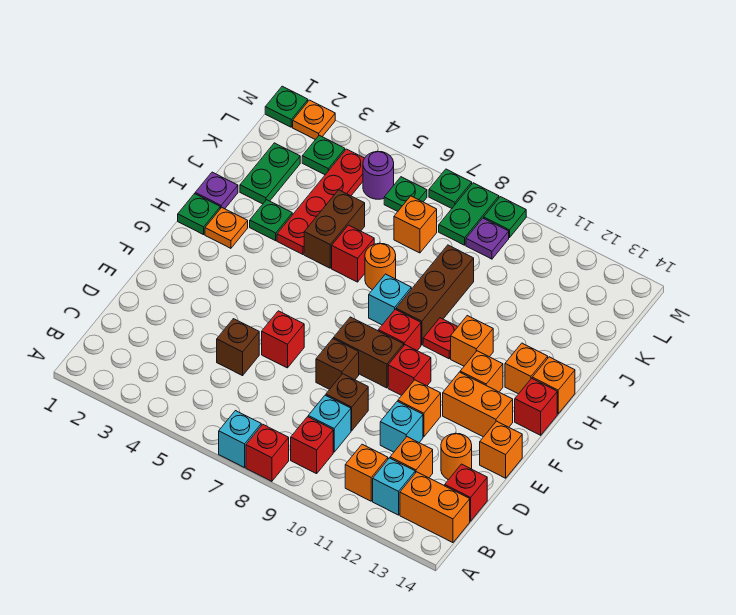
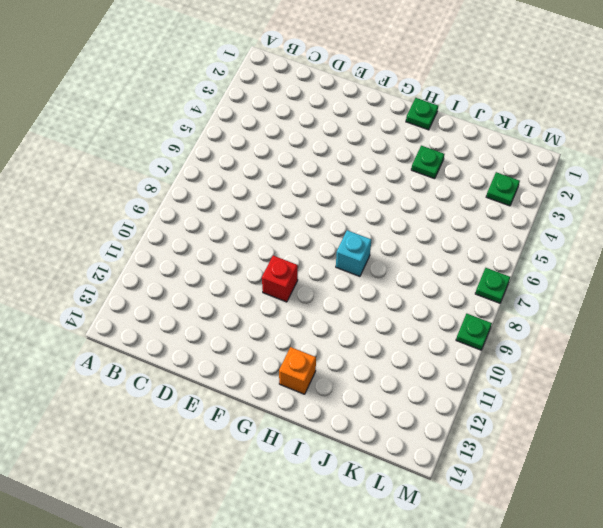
none -> cyan 1x1 brick [219,411,261,468]
none -> red 1x1 brick [246,424,289,481]
none -> red 1x1 brick [291,417,333,474]
none -> orange 1x1 brick [345,444,388,501]

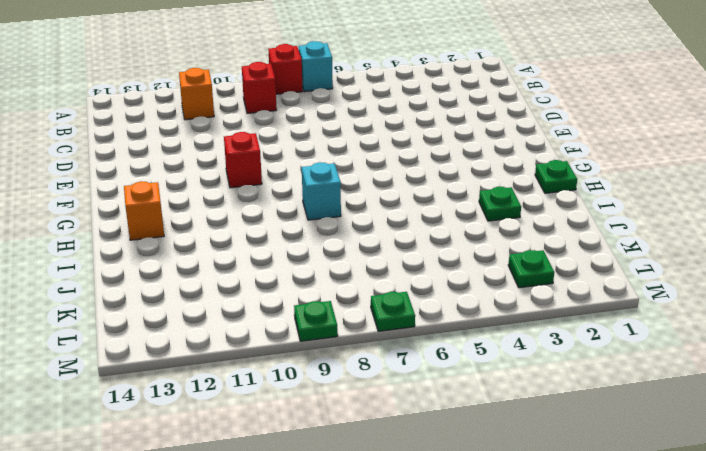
none -> cyan 1x1 brick [373,458,415,515]
none -> orange 1x2 brick [400,472,470,543]
none -> cyan 1x1 brick [308,395,351,452]
none -> orange 1x1 brick [390,437,433,478]

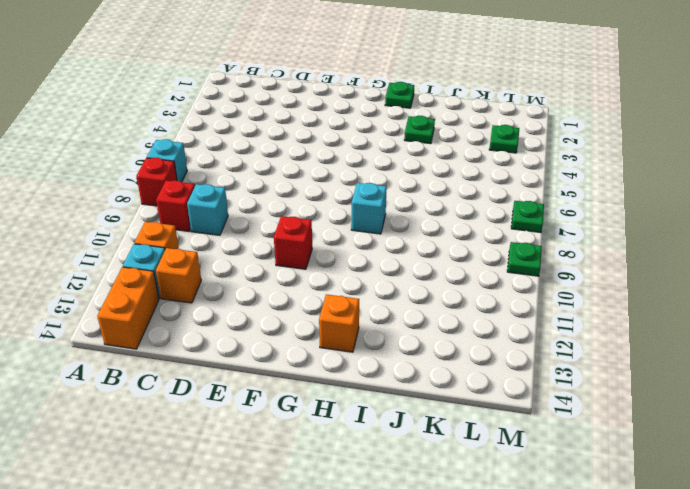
none -> red 1x1 brick [445,464,487,521]
none -> brown 1x1 brick [217,319,259,376]
none -> brown 1x1 brick [326,374,368,431]
none -> cyan 1x1 brick [380,401,423,452]

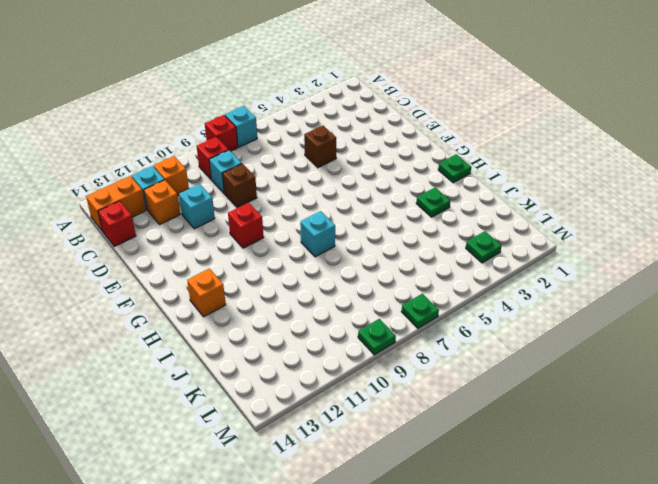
none -> orange 1x1 round brick [441,433,472,480]
none -> red 1x1 brick [262,311,304,368]
none -> brown 1x1 brick [316,339,359,389]
none -> orange 1x1 brick [398,380,441,437]

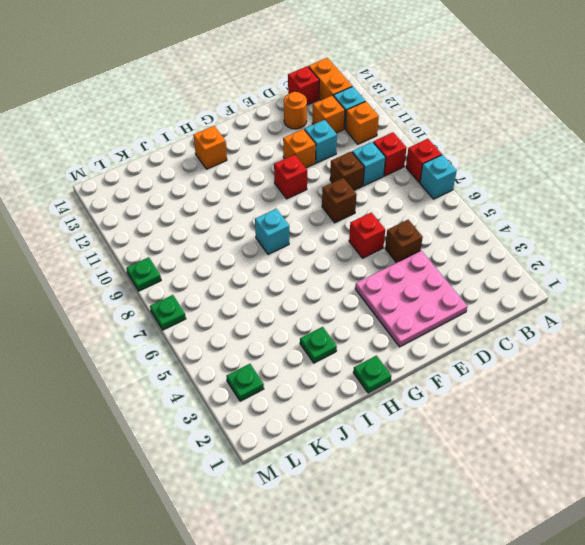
pink 3x3 plate [355,251,467,347] -> none
none -> orange 1x1 brick [480,421,522,478]
none -> brown 1x2 brick [334,317,404,388]
none -> orange 1x2 brick [443,372,513,437]
none -> red 1x1 brick [378,309,421,351]

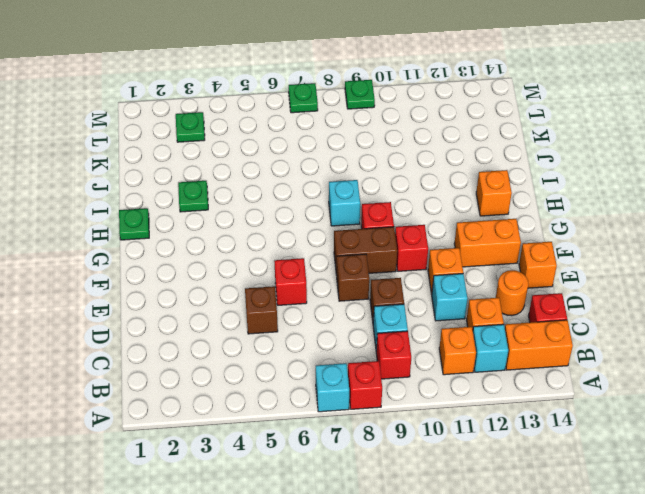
none -> orange 1x1 brick [460,351,503,392]
none -> red 1x1 brick [515,378,557,435]
none -> orange 1x1 plate [205,208,248,248]
none -> brown 1x3 brick [396,245,474,345]

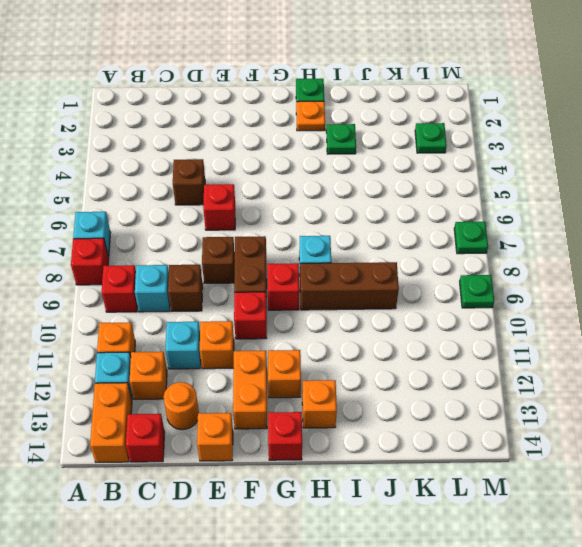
none -> red 1x1 plate [423,318,458,359]
none -> orange 1x1 brick [451,316,493,366]
none -> orange 1x1 brick [532,357,575,414]
none -> purple 1x1 plate [195,172,238,209]

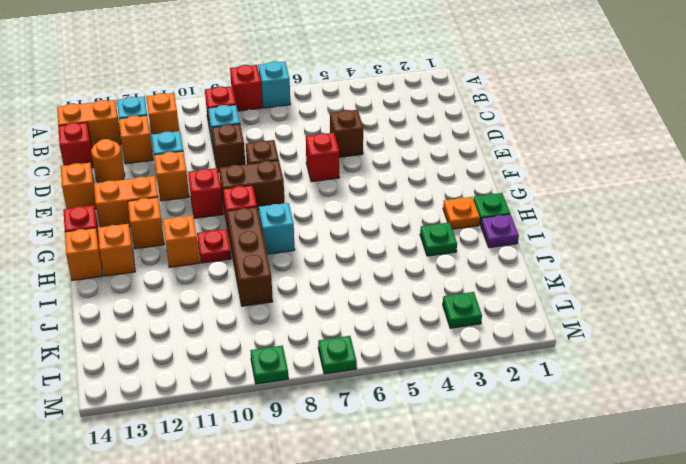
none -> red 1x4 plate [277,149,364,254]
none -> brown 1x2 brick [304,190,365,268]
none -> red 1x1 brick [332,225,374,282]
none -> orange 1x1 round brick [365,243,396,290]

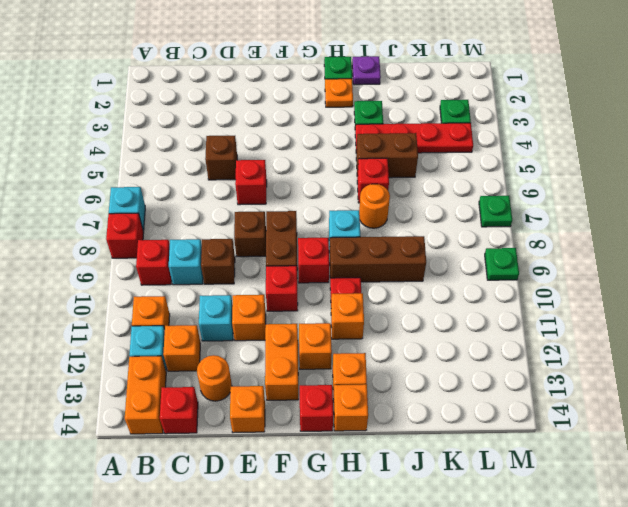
none -> green 1x2 plate [240,143,300,204]
none -> orange 1x1 brick [394,196,437,253]
none -> purple 1x1 round brick [363,151,394,199]
none -> green 1x1 plate [384,177,427,211]

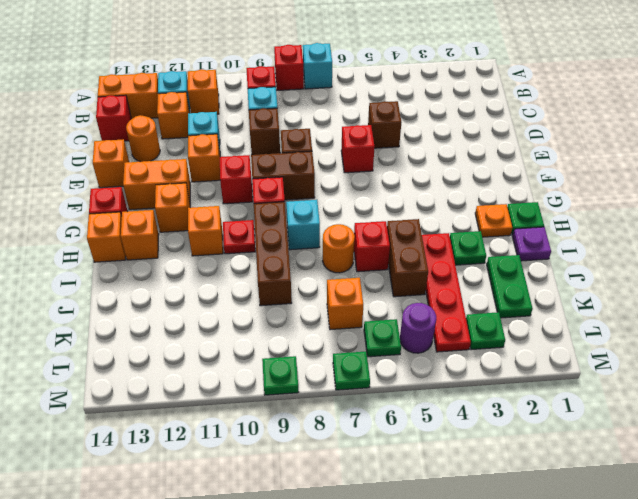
none -> green 1x2 plate [439,183,499,245]
none -> purple 1x1 plate [466,218,509,259]
none -> green 1x1 plate [265,86,308,127]
none -> orange 1x1 plate [293,100,335,140]

